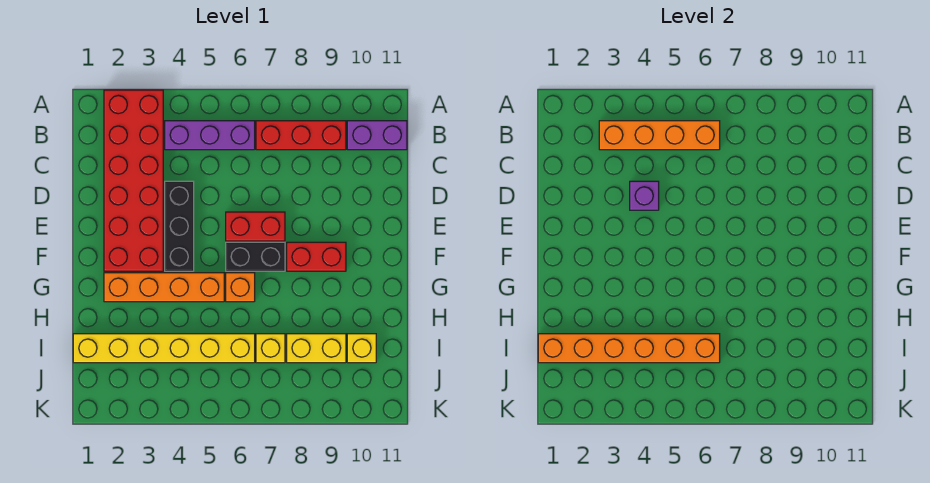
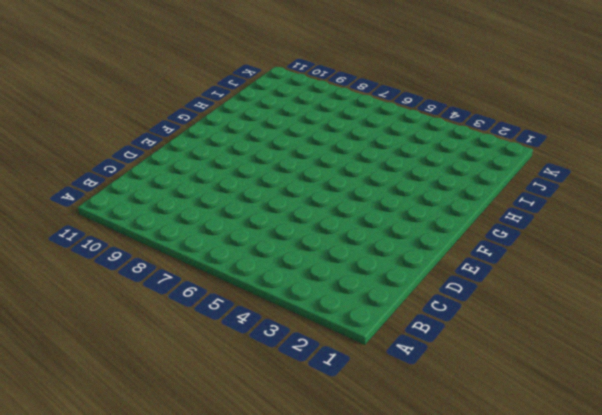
none -> red 2x6 brick [104,90,163,271]
none -> purple 1x3 brick [165,121,255,150]
none -> red 1x3 brick [256,121,346,150]

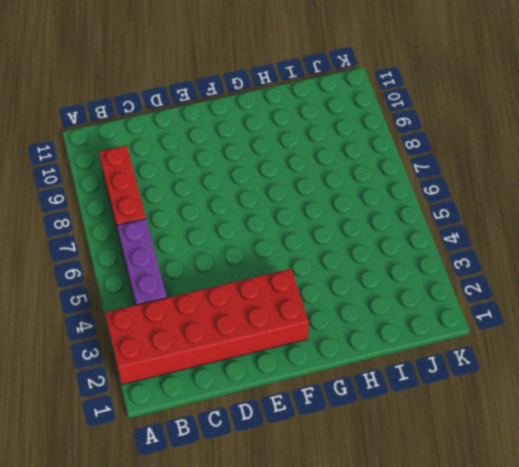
none -> purple 1x2 brick [347,121,407,150]
none -> black 1x3 brick [165,181,194,271]
none -> red 1x2 brick [226,212,285,241]

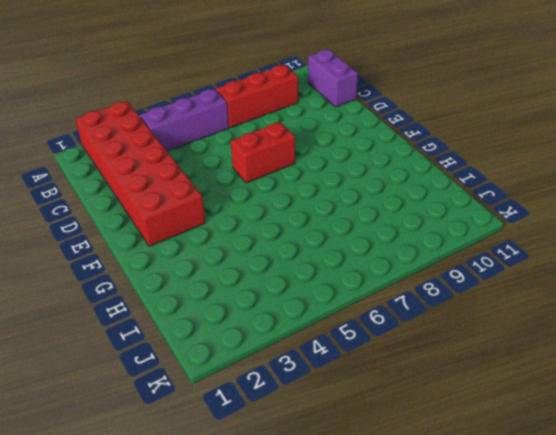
purple 1x2 brick [308,49,358,107] -> purple 1x2 brick turned to [347,121,407,150]
none -> black 1x3 brick [165,181,194,271]
none -> black 1x2 brick [226,242,285,271]
none -> red 1x2 brick [287,242,346,271]

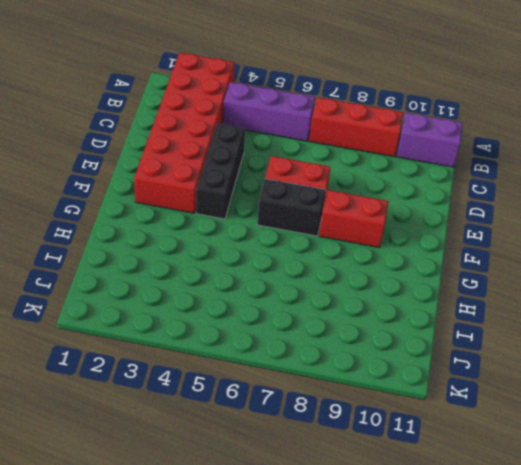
none -> orange 1x4 brick [104,273,224,302]
none -> orange 1x1 brick [226,273,255,302]
none -> yellow 1x6 brick [73,334,255,363]

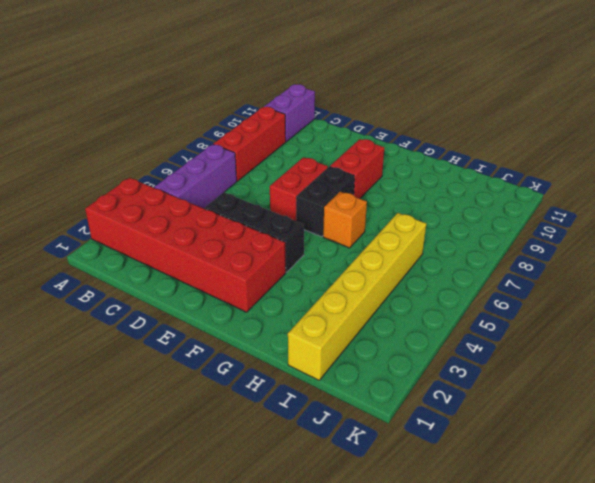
none -> orange 1x4 brick [104,273,224,302]
none -> yellow 1x1 brick [256,334,285,363]
none -> yellow 1x2 brick [287,334,346,363]

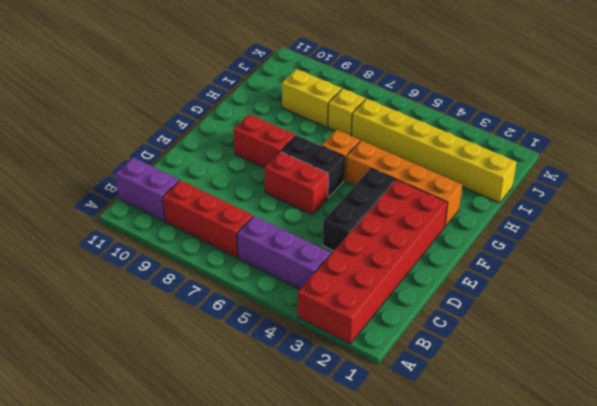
none -> yellow 1x1 brick [347,334,376,363]
none -> orange 1x4 brick [599,121,720,150]
none -> purple 1x1 brick [630,181,659,210]

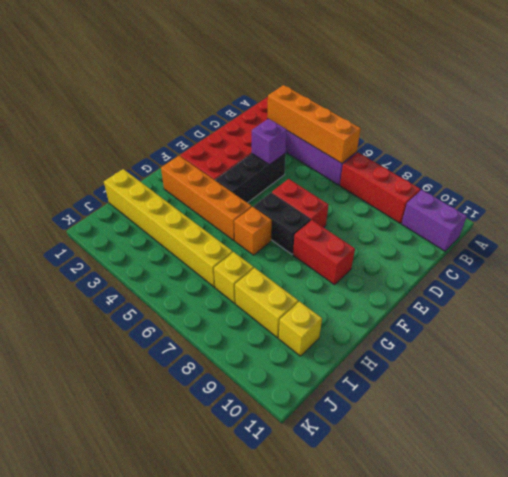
none -> orange 1x6 brick [538,334,720,363]

